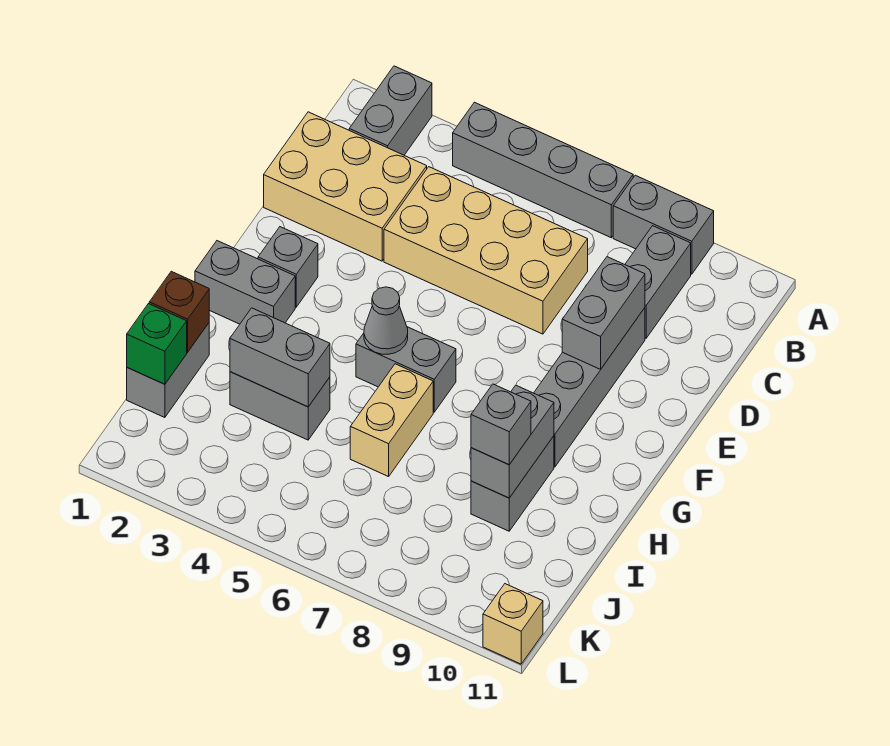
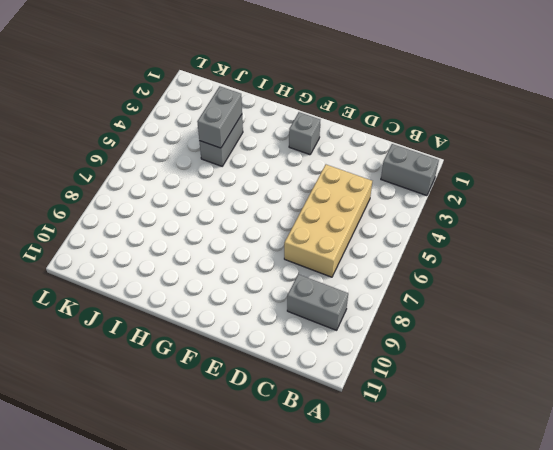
none -> grey 1x4 brick [453,102,633,238]
none -> grey 1x2 brick [613,175,714,274]
none -> tan 2x3 brick [264,112,427,261]

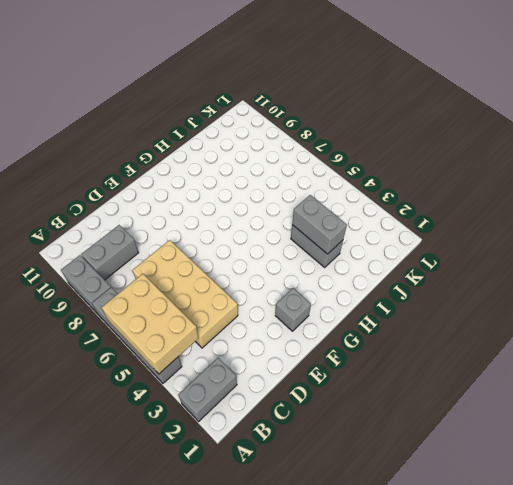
tan 2x3 brick [101,274,199,374] -> tan 2x3 brick moved to [264,112,427,261]
none -> grey 1x4 brick [534,308,645,467]
none -> grey 1x2 brick [195,241,295,324]
none -> grey 1x2 brick [356,327,456,412]

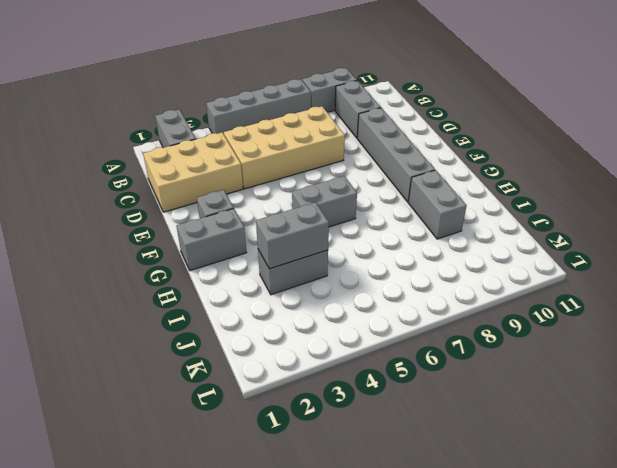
none -> tan 1x2 brick [350,364,433,477]
none -> grey 1x2 brick [127,323,209,418]
none -> tan 1x1 brick [483,584,543,664]

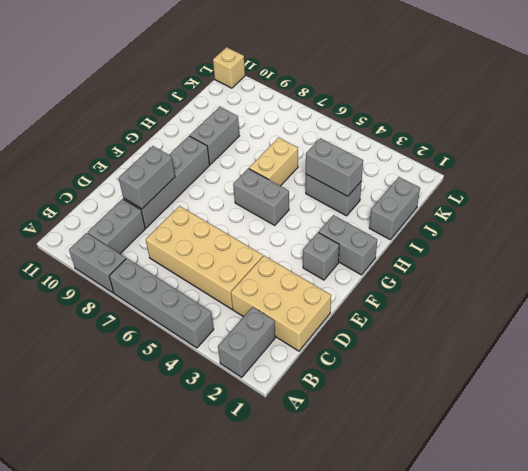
none -> grey 1x1 cone [364,287,408,354]
none -> grey 1x2 brick [471,385,554,498]
none -> brown 1x1 brick [149,271,209,352]

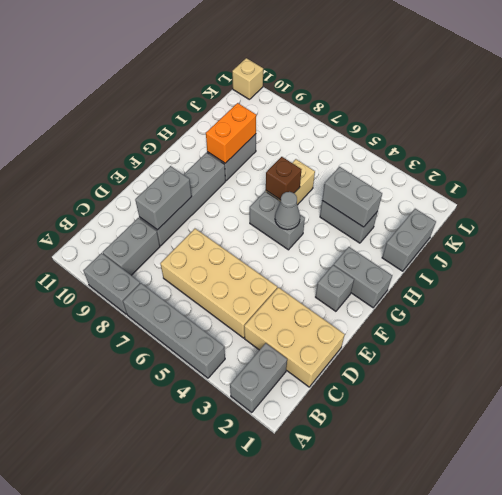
brown 1x1 brick [266,157,301,200] -> brown 1x1 brick moved to [149,271,209,352]
orange 1x2 brick [206,103,256,163] -> grey 1x2 brick [471,385,554,498]
none -> green 1x1 brick [127,304,187,384]
none -> grey 1x1 brick [471,384,531,465]

